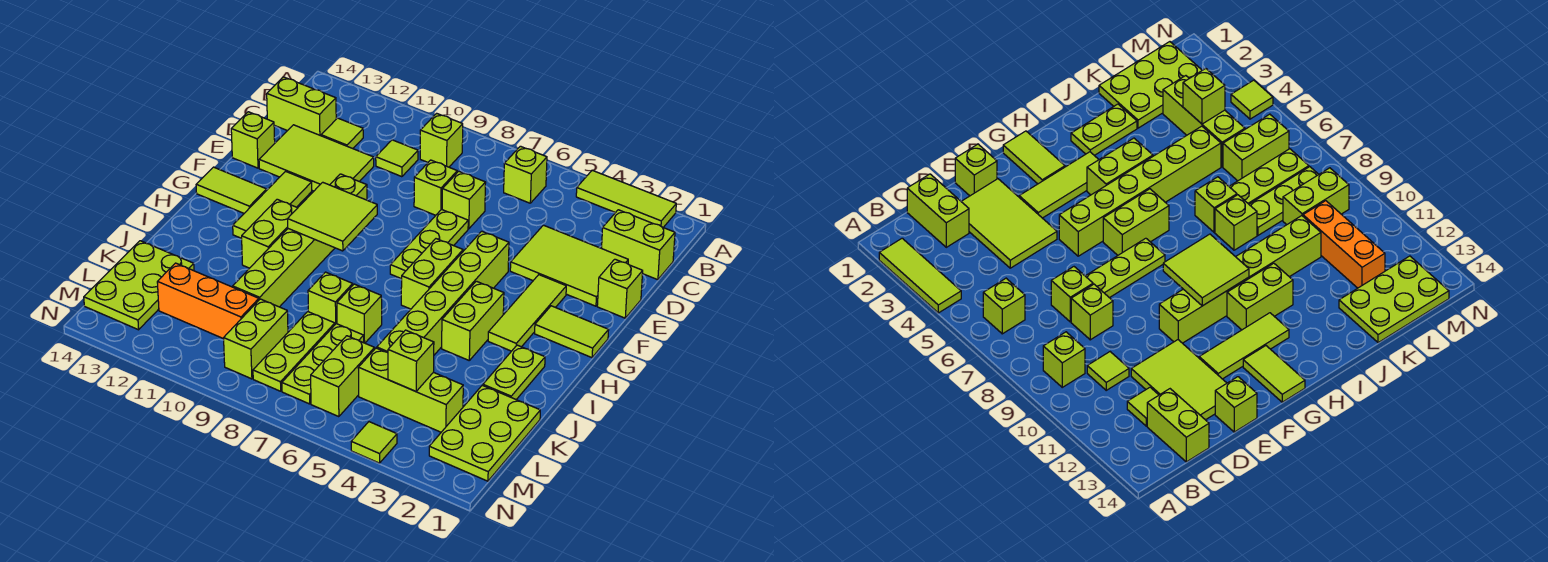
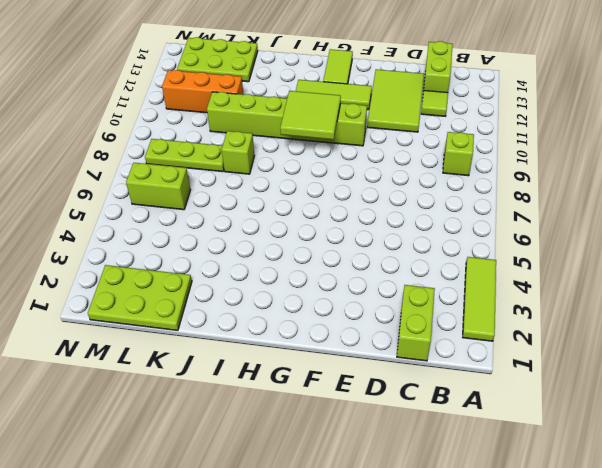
orange 1x3 brick [162,70,244,113] -> orange 1x3 brick turned to [157,263,259,339]
none -> lime 1x1 brick [504,146,547,203]
none -> lime 1x1 tile [376,140,418,177]
none -> lime 2x3 tile [510,225,628,306]
none -> lime 1x1 brick [442,171,486,229]

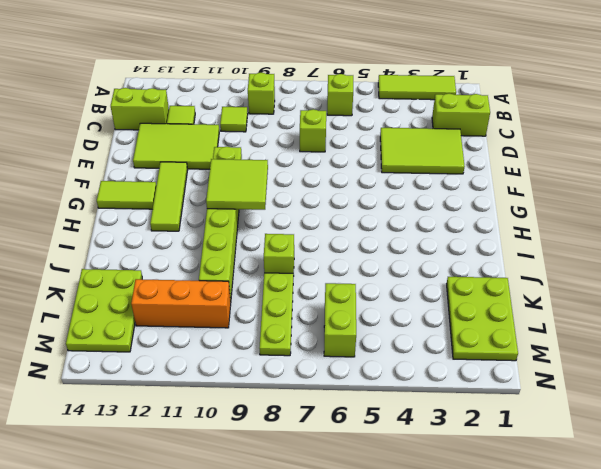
none -> lime 1x1 brick [414,160,457,215]
none -> lime 1x1 brick [597,259,643,318]
none -> lime 1x3 plate [390,210,468,279]
none -> lime 1x1 brick [231,112,275,168]

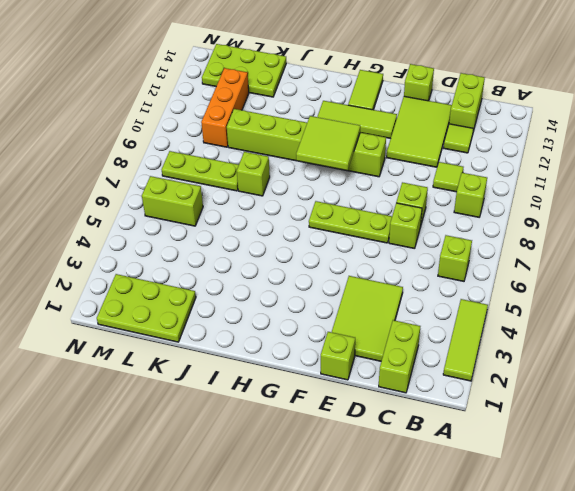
none -> lime 1x3 tile [488,275,566,351]
none -> lime 1x6 brick [377,231,509,355]
none -> lime 1x2 tile [535,306,609,358]
none -> lime 1x2 brick [401,239,463,309]

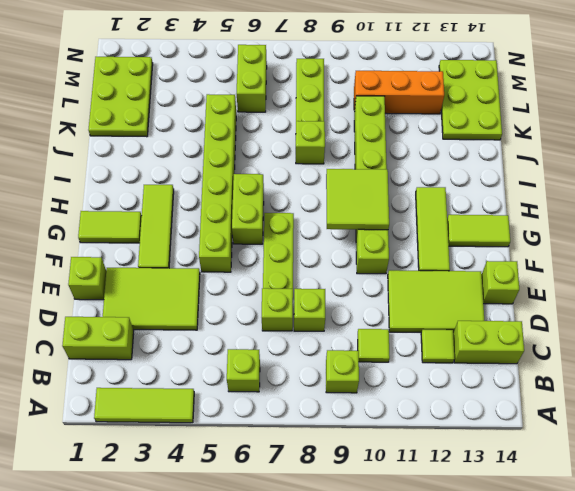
none -> lime 1x2 brick [442,281,504,360]
none -> lime 1x2 brick [242,199,297,268]
none -> lime 1x2 plate [483,345,545,400]
none -> lime 1x1 brick [337,284,382,343]

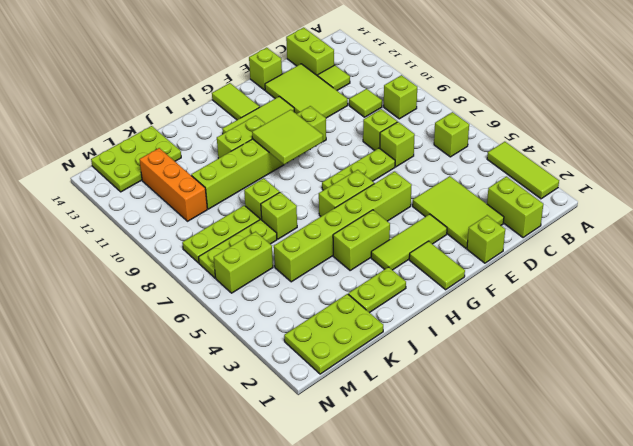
none -> lime 1x3 brick [358,348,463,432]
none -> lime 1x2 brick [224,299,288,379]
none -> lime 1x1 tile [351,422,397,463]
none -> lime 1x1 brick [388,330,434,391]

